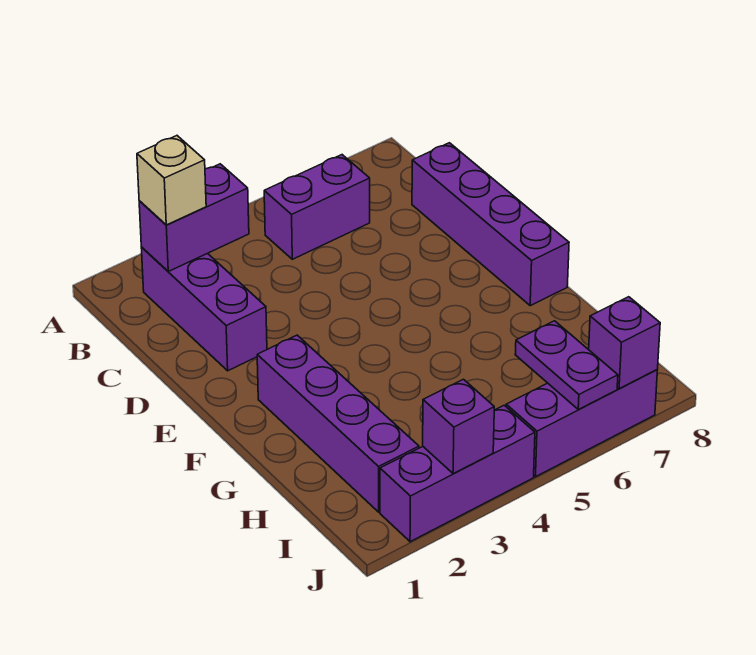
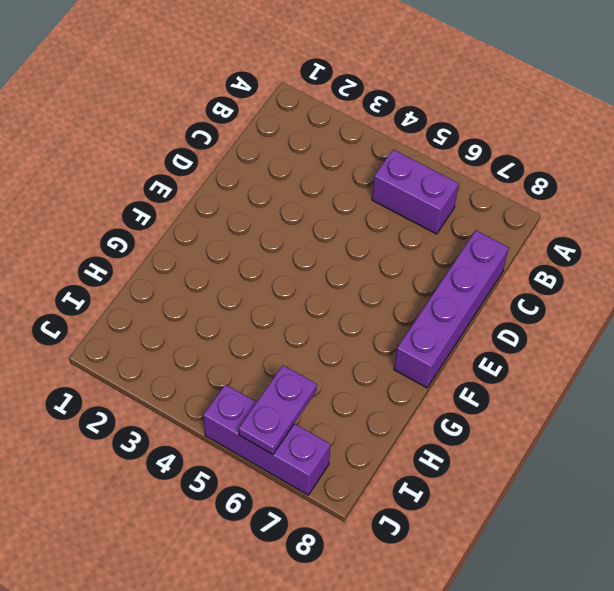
none -> purple 1x3 brick [141,248,267,371]
none -> purple 1x4 brick [257,335,419,512]

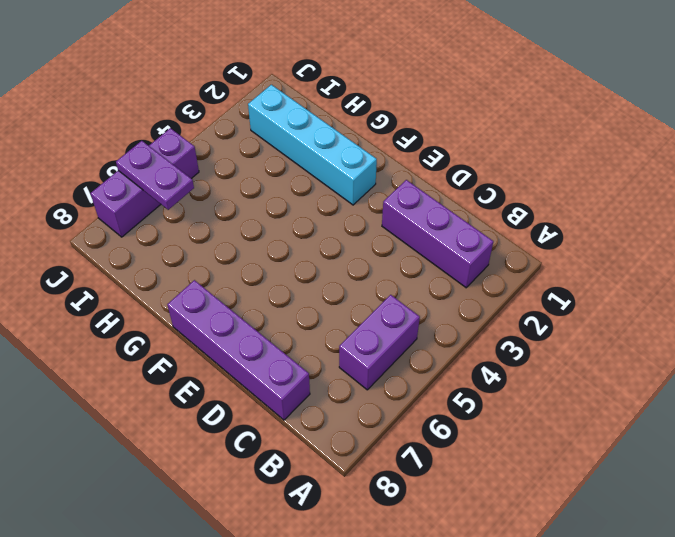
cyan 1x4 brick [248,85,377,205] -> purple 1x4 brick [257,335,419,512]
none -> purple 1x3 brick [380,405,535,542]
none -> purple 1x2 brick [139,164,249,271]

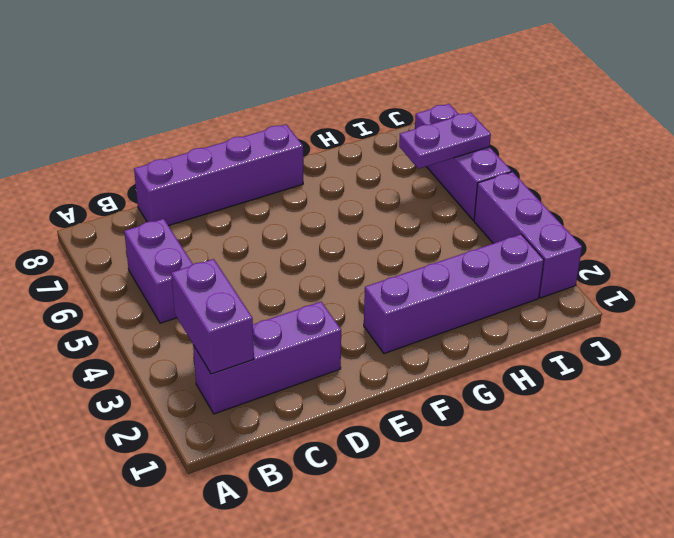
none -> purple 1x1 brick [423,379,494,474]
none -> purple 1x1 brick [589,297,660,389]

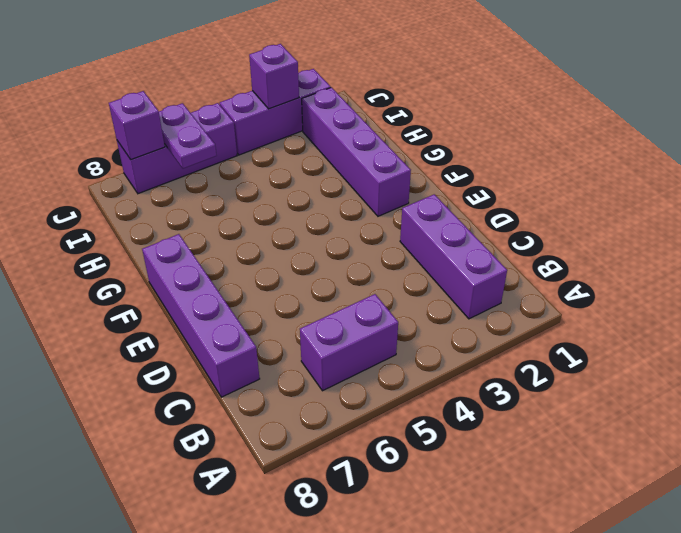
none -> purple 1x2 brick [139,164,249,271]
none -> tan 1x1 brick [137,136,206,225]

